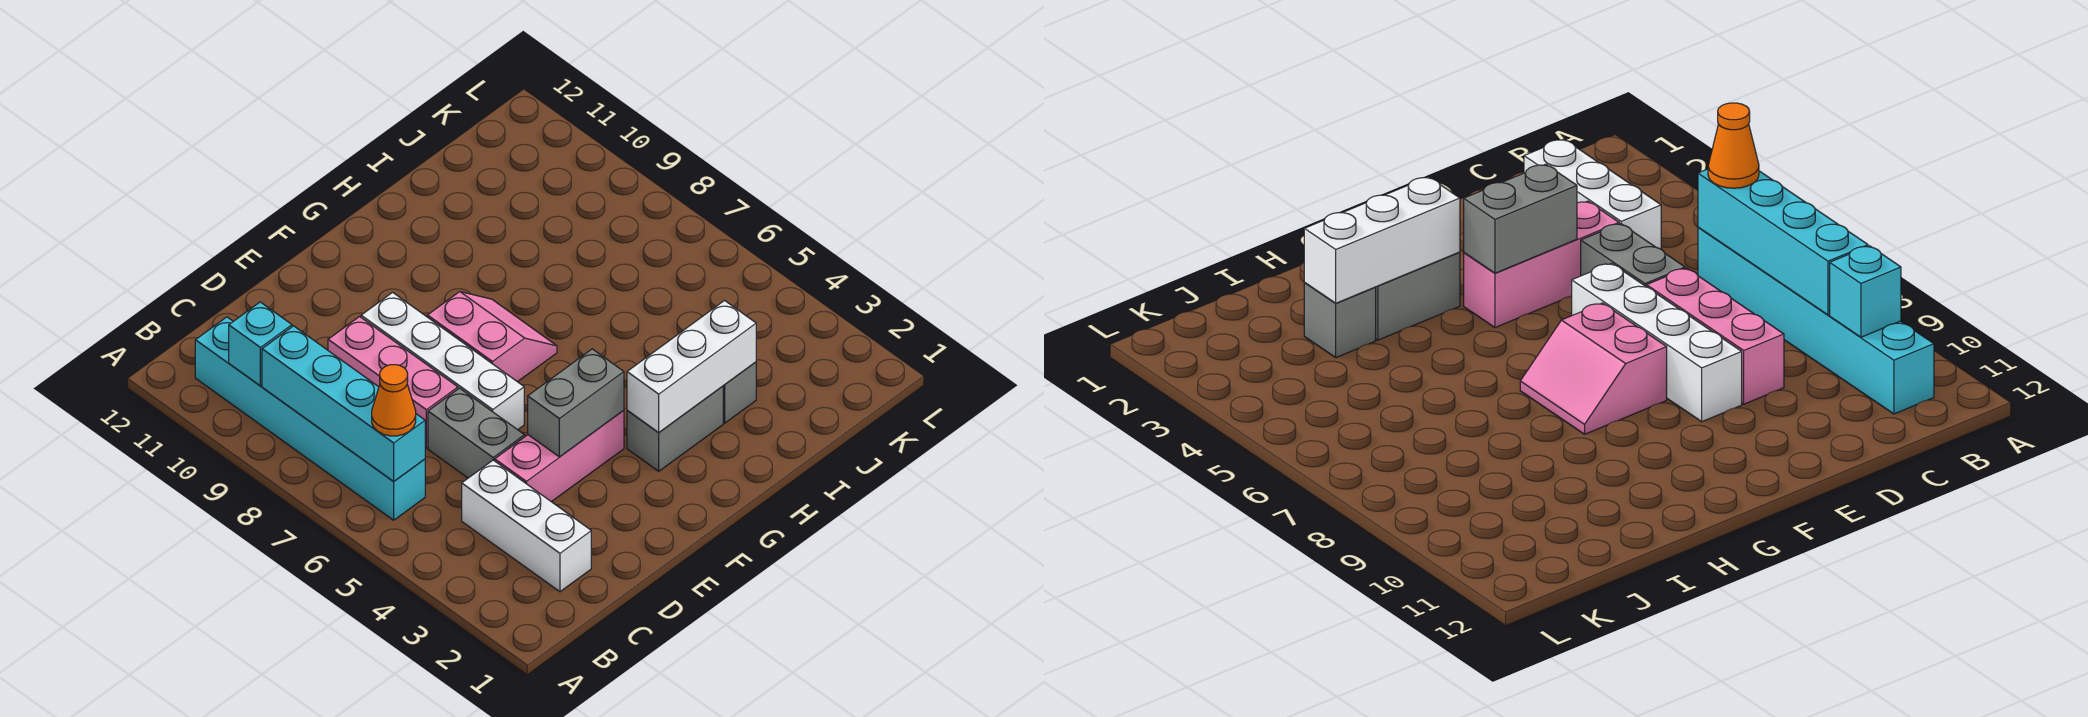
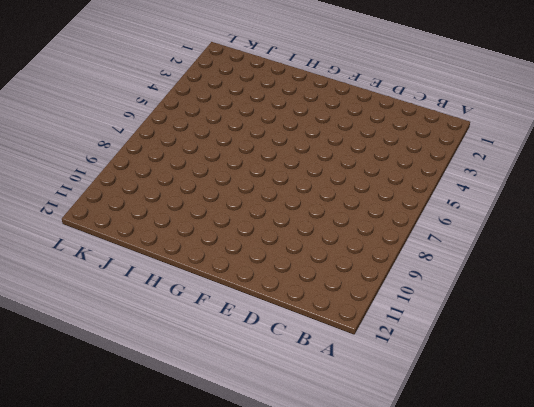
none -> cyan 1x6 brick [195,317,425,520]
none -> white 1x3 brick [462,460,591,592]
none -> pink 1x3 brick [495,410,624,502]

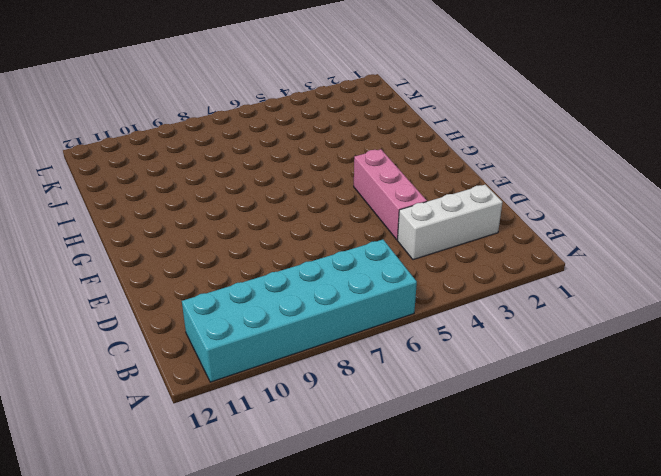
cyan 2x6 brick [182,240,417,382] -> cyan 1x6 brick [195,317,425,520]
none -> grey 1x2 brick [428,388,525,478]
none -> pink 1x3 brick [328,317,458,448]
none -> white 1x4 brick [361,292,524,430]

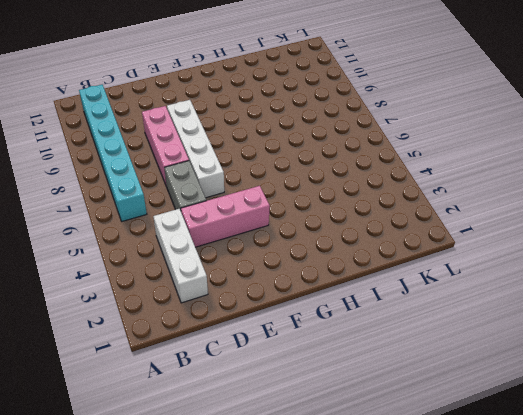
none -> pink 2x2 slope [427,292,557,382]
none -> grey 1x2 brick [627,386,723,471]
none -> grey 1x1 brick [723,362,756,423]

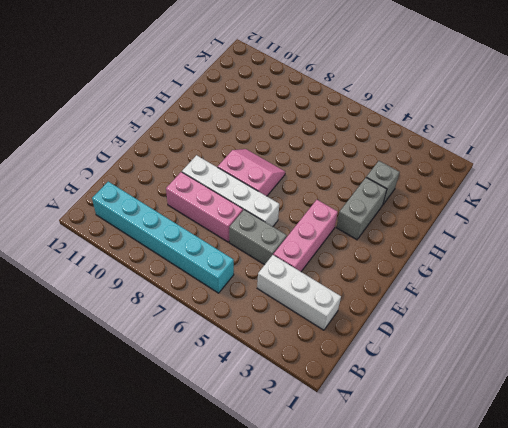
none -> cyan 1x4 brick [262,326,425,481]
none -> cyan 1x1 brick [229,302,292,386]
none -> grey 1x2 brick [528,349,624,457]

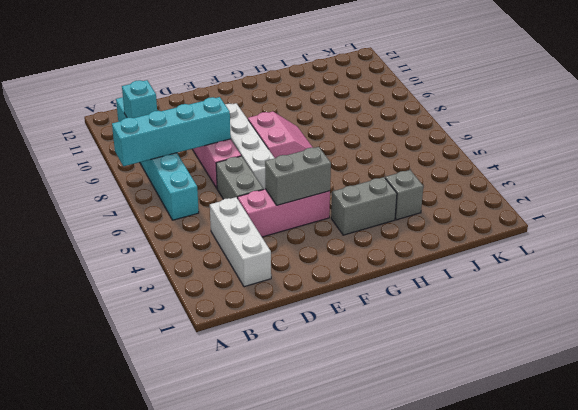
cyan 1x4 brick [112,97,231,166] -> cyan 1x4 brick turned to [262,326,425,481]
none -> white 1x3 brick [627,301,756,433]
none -> orange 1x1 cone [372,365,416,436]

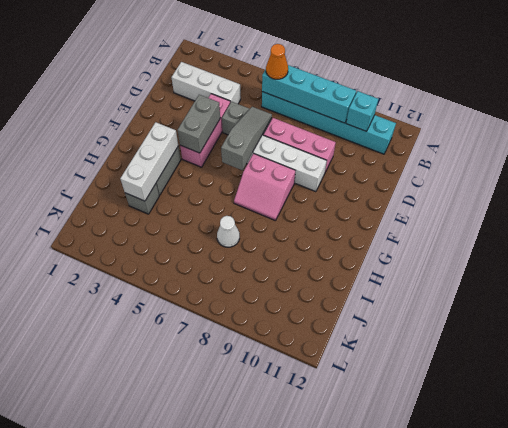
grey 1x3 slope [221,107,272,170] -> none
white 1x1 cone [217,216,240,247] -> none

